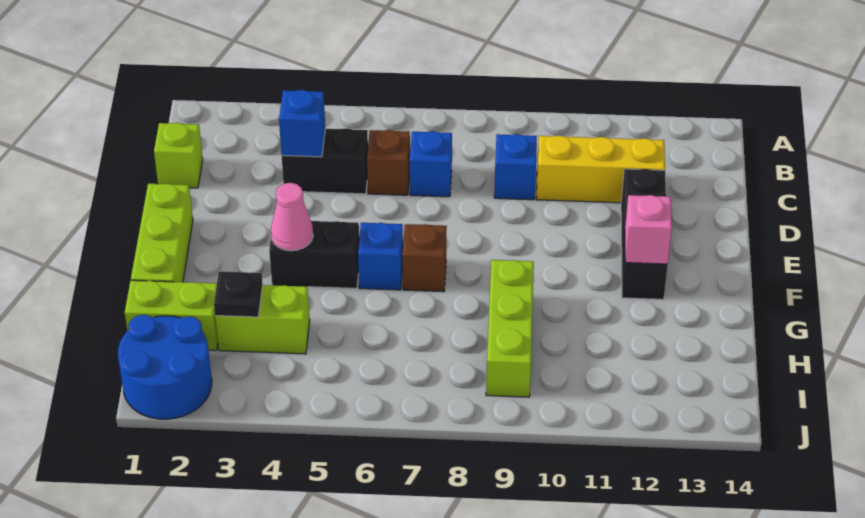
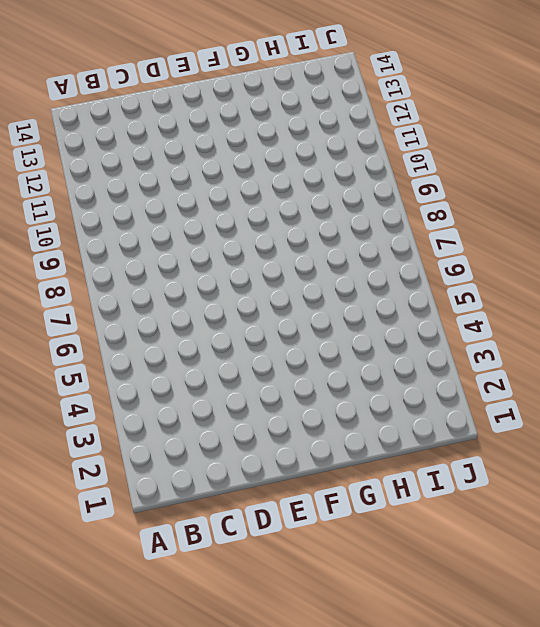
none -> lime 1x1 brick [154,123,203,188]
none -> black 1x2 brick [282,128,368,194]
none -> brown 1x1 brick [367,130,410,195]

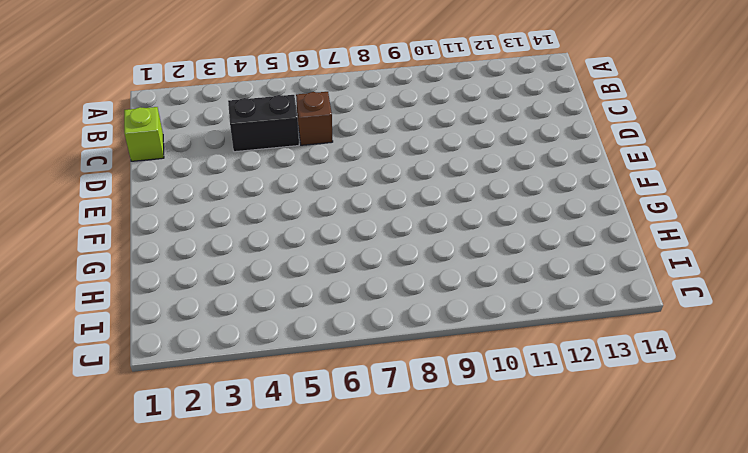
none -> blue 1x1 brick [410,131,452,197]
none -> blue 1x1 brick [494,134,537,200]
none -> yellow 1x3 brick [537,135,665,203]

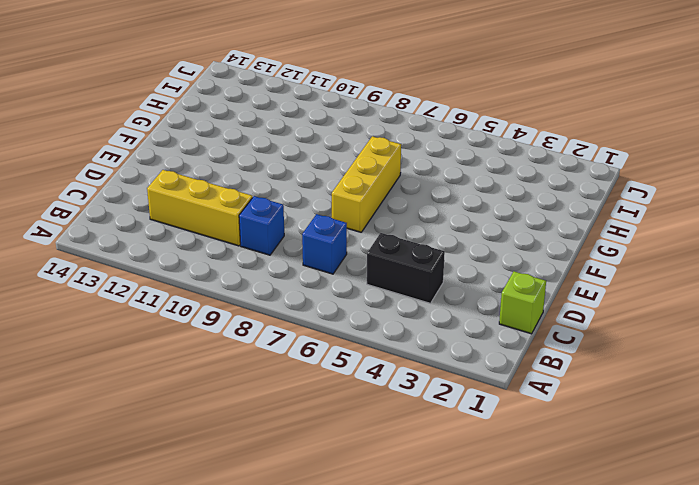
yellow 1x3 brick [332,136,401,232] -> brown 1x1 brick [402,224,447,292]
none -> brown 1x1 brick [367,130,410,195]
none -> black 1x3 brick [621,169,668,299]
none -> lime 1x3 brick [131,183,193,282]

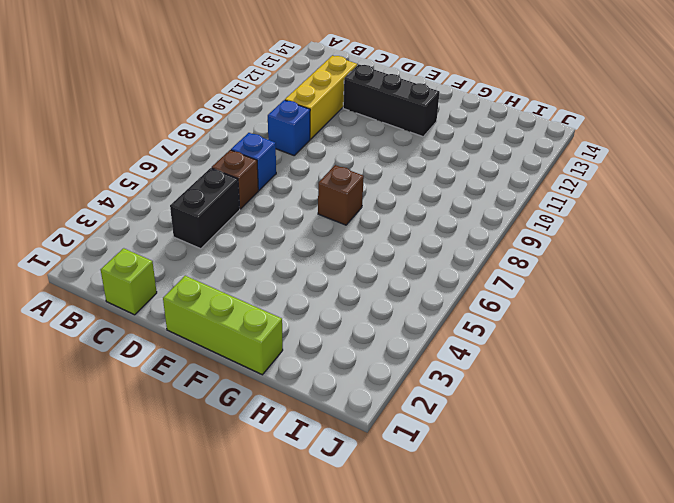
none -> black 1x2 brick [269,221,359,288]
none -> blue 1x1 brick [358,223,403,290]
none -> lime 1x3 brick [486,260,534,397]

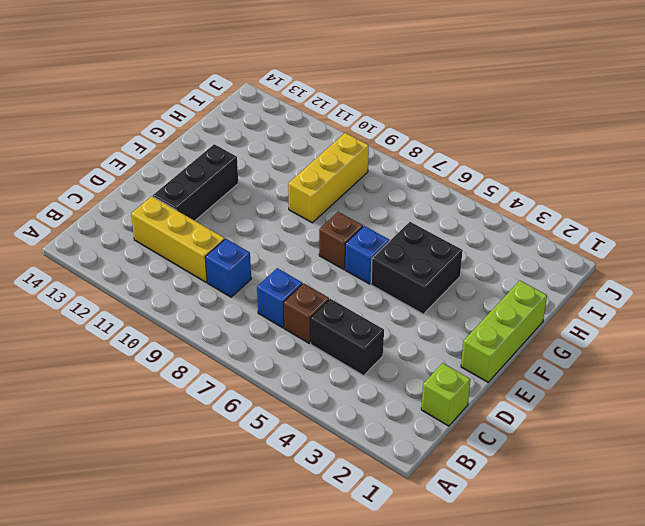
black 2x2 brick [371,222,463,314] -> black 1x2 brick [269,221,359,288]
yellow 1x3 brick [288,133,369,223] -> lime 1x3 brick [486,260,534,397]
none -> lime 1x2 brick [125,280,218,351]
none -> lime 1x2 brick [215,285,310,354]
none -> blue 2x2 round brick [118,315,212,419]

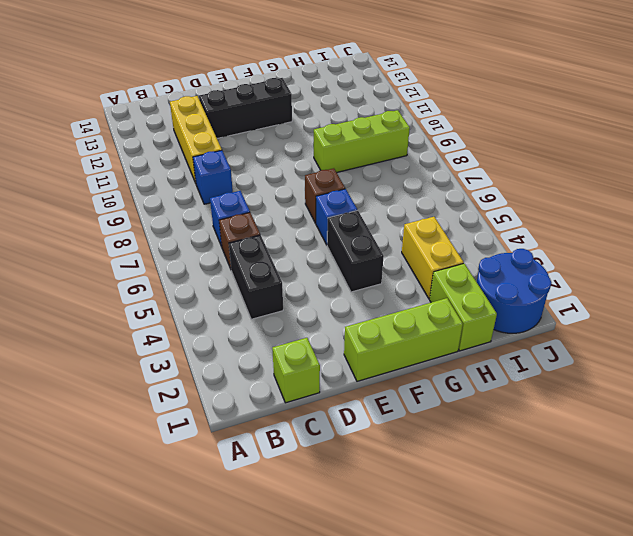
yellow 1x2 brick [402,217,464,299] -> lime 1x2 brick [215,285,310,354]
none -> blue 1x1 brick [279,90,325,157]
none -> pink 1x1 cone [271,183,313,251]
none -> pink 1x1 brick [625,195,672,264]

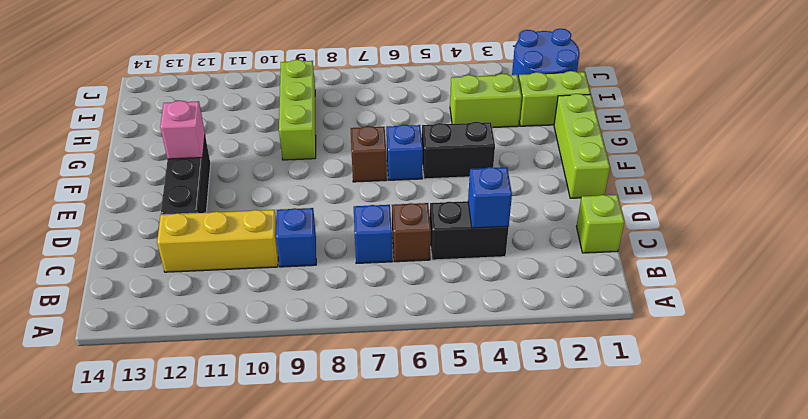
none -> pink 1x1 cone [271,183,313,251]
none -> black 1x1 plate [214,271,263,317]

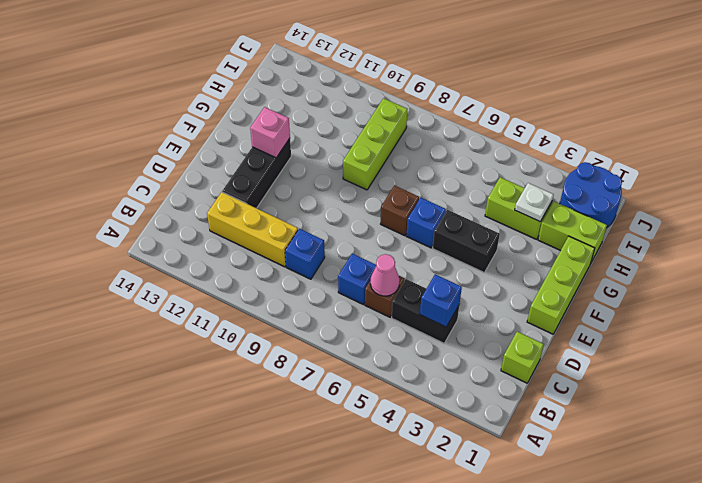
pink 1x1 cone [370,254,400,296] -> pink 1x1 cone moved to [271,183,313,251]
white 1x1 plate [515,183,554,222] -> black 1x1 plate [214,271,263,317]

